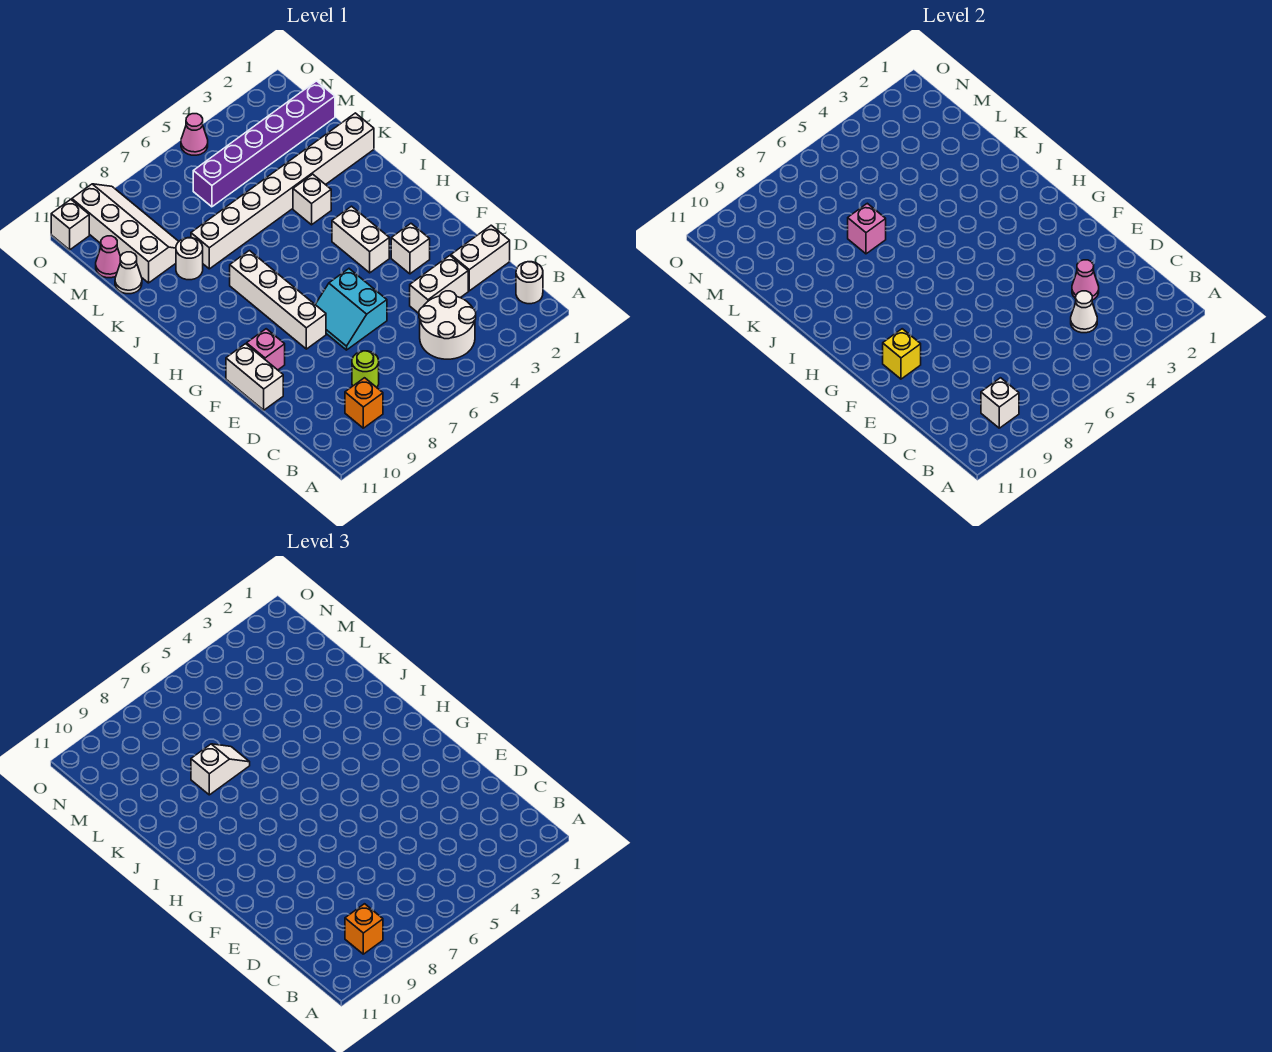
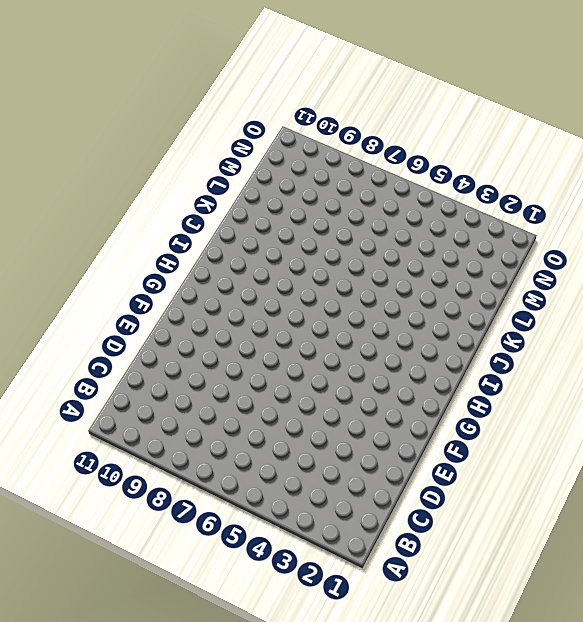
none -> white 1x1 round brick [516,262,543,304]
none -> white 2x2 round brick [419,291,476,359]
none -> orange 1x1 brick [345,378,383,428]

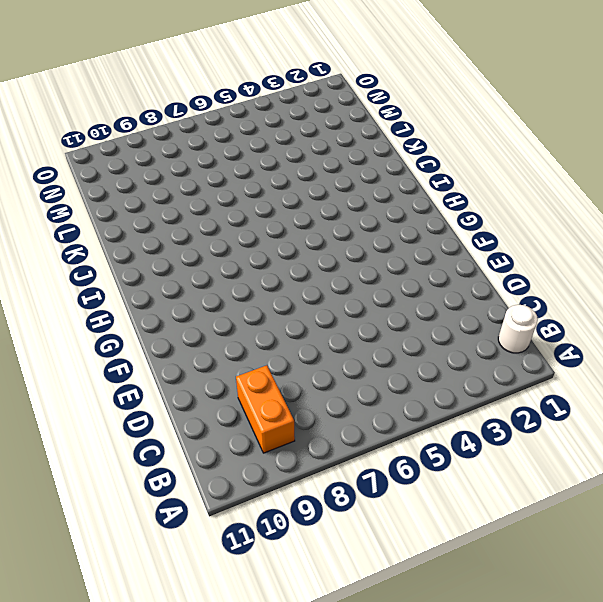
orange 1x2 brick [236,365,295,453] -> orange 1x1 brick [345,378,383,428]
none -> white 2x2 round brick [419,291,476,359]
none -> lime 1x1 round brick [352,351,379,387]
none -> white 1x2 brick [451,225,510,291]

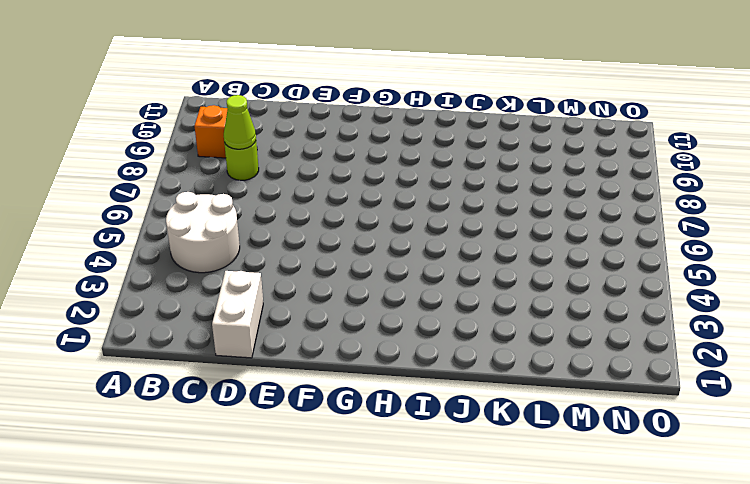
lime 1x1 cone [224,95,256,149] -> none
none -> white 1x1 round brick [516,262,543,304]
none -> white 1x2 brick [410,256,468,313]
none -> cyan 2x2 slope [315,269,387,350]

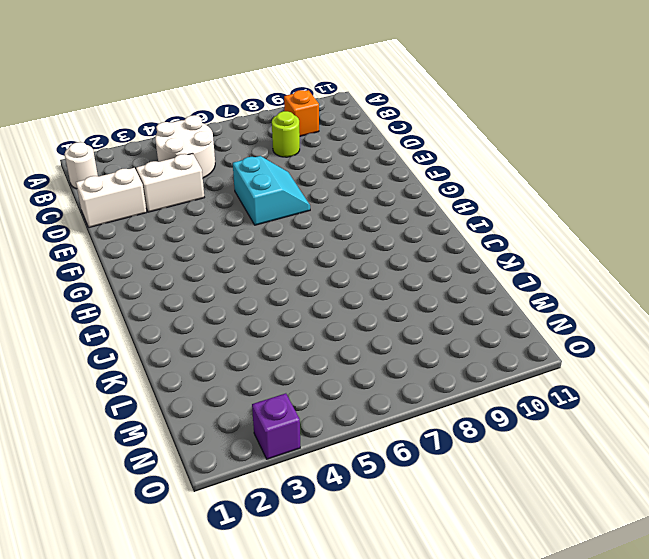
purple 1x1 brick [252,393,300,459] -> none
none -> white 1x2 brick [226,344,283,410]
none -> white 1x1 brick [391,224,430,274]
none -> white 1x4 brick [230,251,326,349]

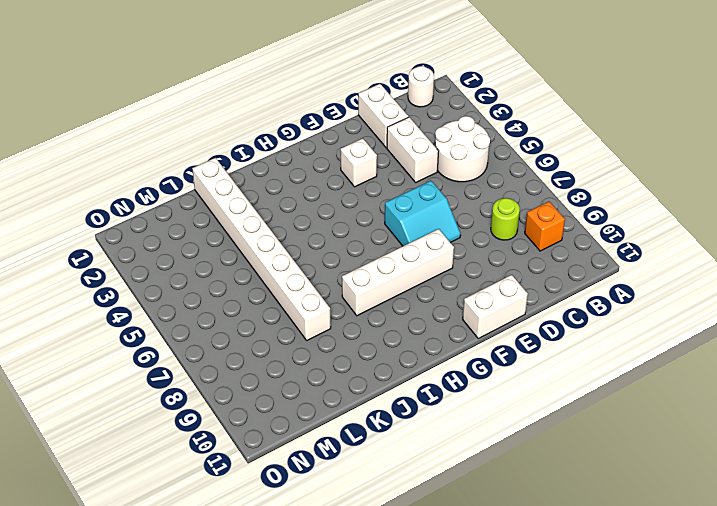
none -> pink 1x1 brick [247,329,285,370]
none -> white 1x2 brick [332,206,389,273]
none -> white 1x1 brick [293,174,331,225]

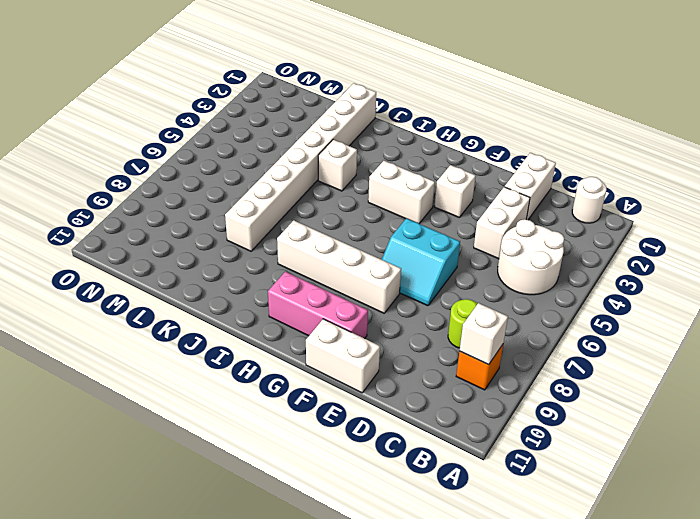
pink 1x3 brick [268,272,368,339] -> pink 1x1 brick [247,329,285,370]
none -> white 1x1 round brick [176,238,203,280]
none -> white 2x4 slope [72,184,179,283]
none -> white 1x1 cone [115,252,142,294]

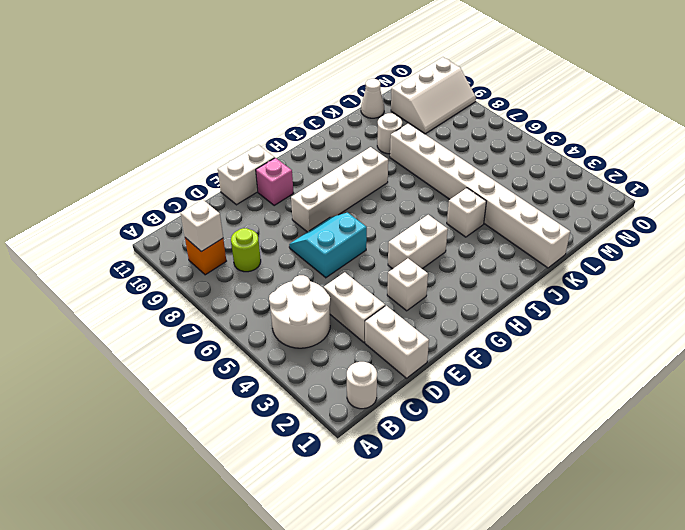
white 2x3 slope [391,57,476,134] -> white 2x4 slope [72,184,179,283]
none -> purple 1x6 brick [193,81,335,207]
none -> pink 1x1 cone [96,236,120,278]
none -> pink 1x1 cone [181,114,208,155]

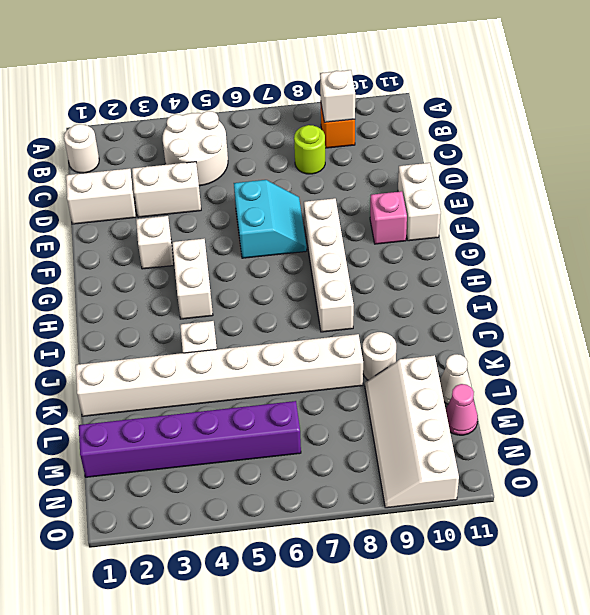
none -> pink 1x1 cone [181,114,208,155]
none -> white 1x1 brick [51,200,89,250]
none -> white 1x1 cone [1071,291,1097,333]

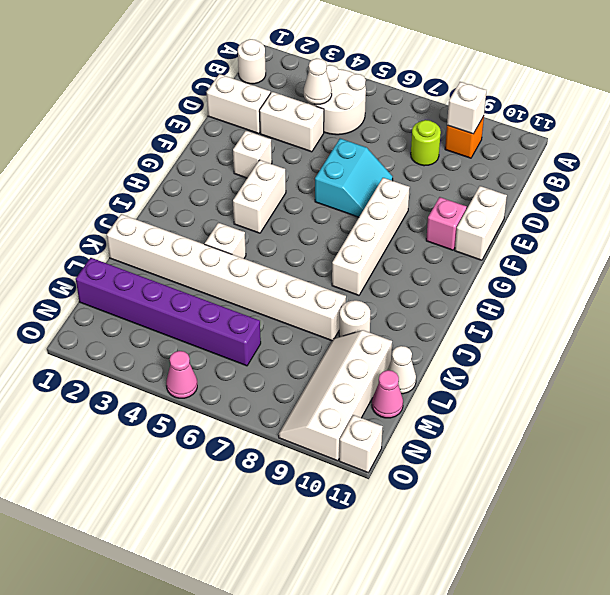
none -> pink 1x1 cone [1072,260,1099,300]
none -> yellow 1x1 brick [883,329,921,379]
none -> pink 1x1 brick [848,203,886,254]

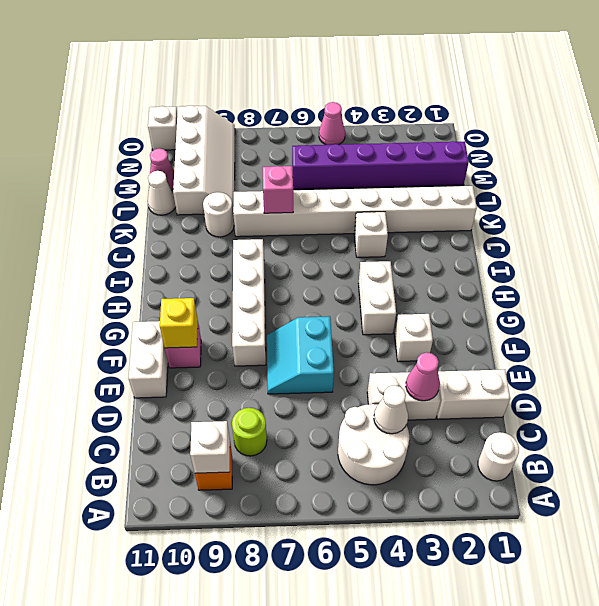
none -> orange 1x1 brick [345,904,383,954]
none -> white 1x2 slope [191,744,250,795]

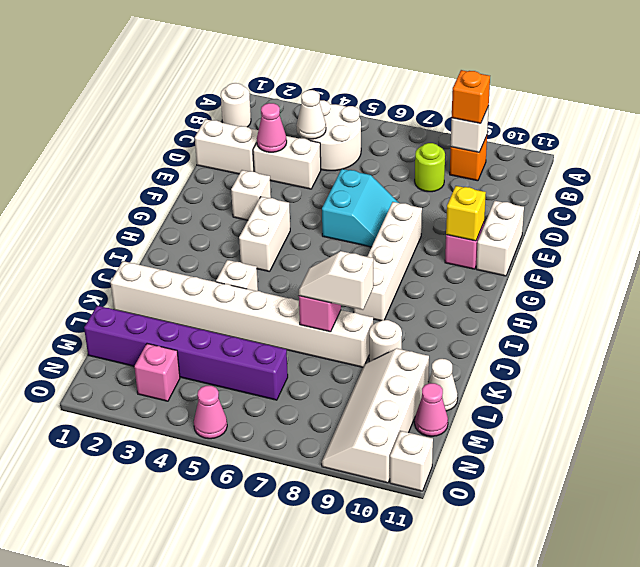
pink 1x1 brick [134,344,180,401] -> none

